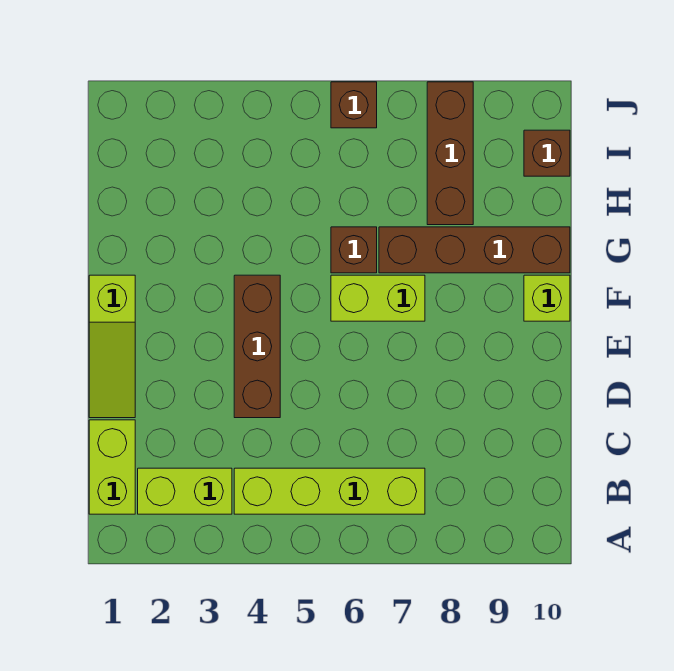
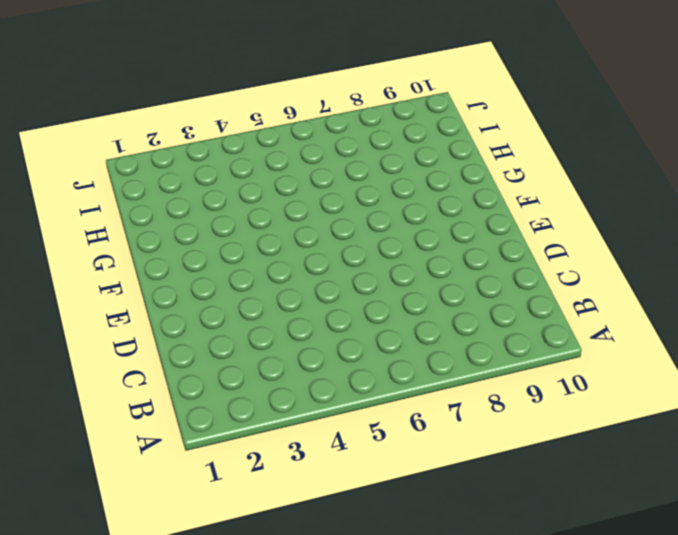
none -> lime 1x2 brick [89,420,135,514]
none -> lime 1x2 brick [138,468,232,514]
none -> lime 1x4 brick [234,468,425,514]

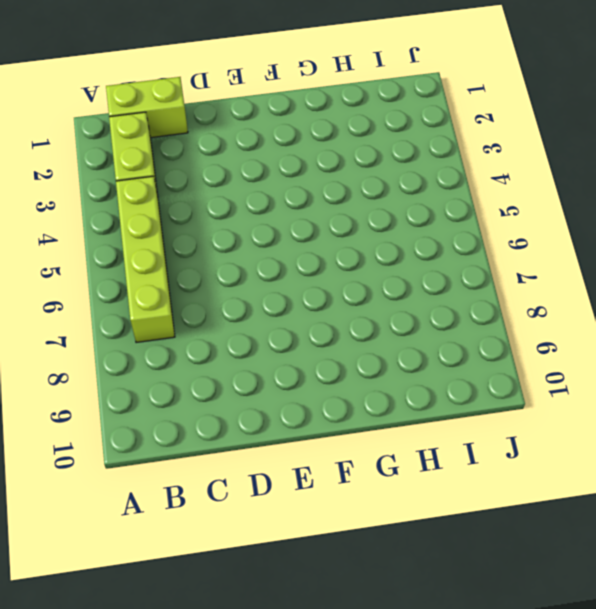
none -> lime 1x3 slope [89,275,135,418]
none -> brown 1x3 brick [234,275,280,418]
none -> lime 1x2 brick [331,275,425,321]

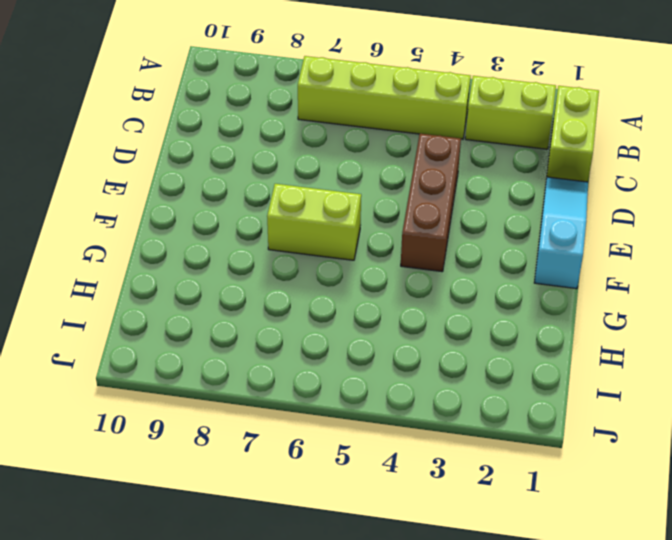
cyan 1x3 slope [534,177,588,289] -> lime 1x3 slope [89,275,135,418]
none -> lime 1x1 brick [524,275,570,321]
none -> brown 1x1 brick [331,227,377,273]
none -> brown 1x4 brick [379,227,570,273]

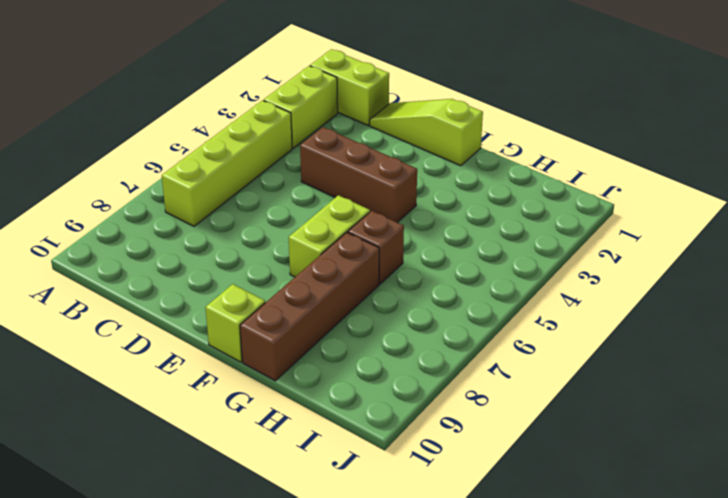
none -> brown 1x3 brick [427,82,473,225]
none -> brown 1x1 brick [524,130,570,176]
none -> brown 1x1 brick [331,82,377,128]

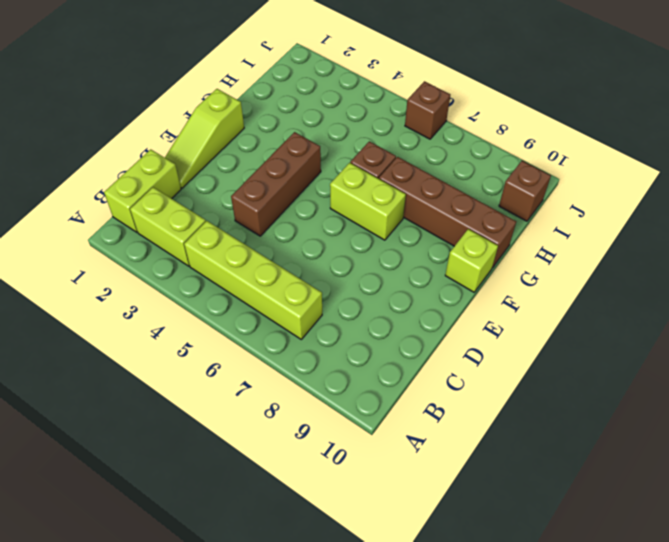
none -> brown 1x3 brick [427,82,473,225]

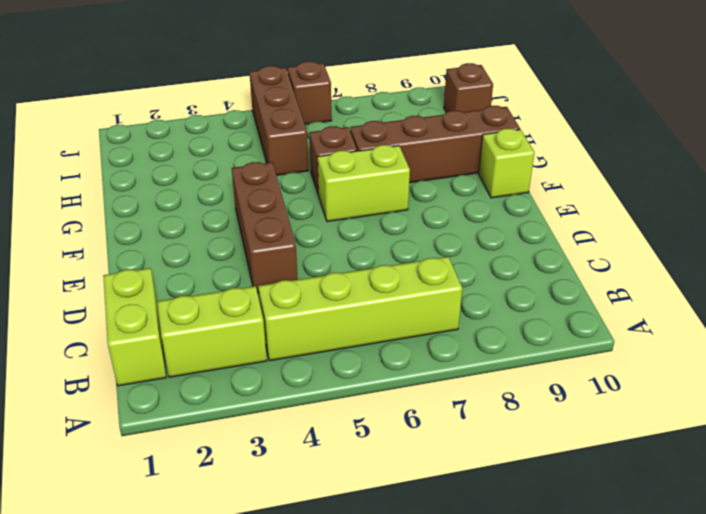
brown 1x3 brick [249,66,308,175] -> brown 1x3 brick moved to [427,82,473,225]
none -> lime 1x3 slope [89,275,135,418]

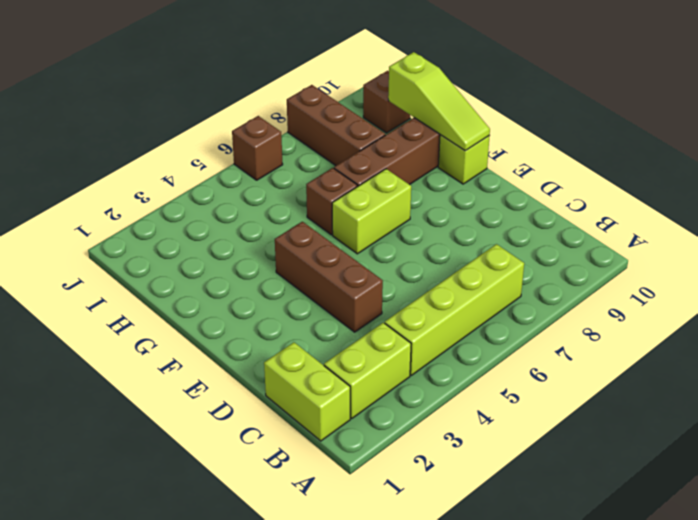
lime 1x3 slope [388,52,490,151] -> lime 1x3 slope moved to [89,275,135,418]

